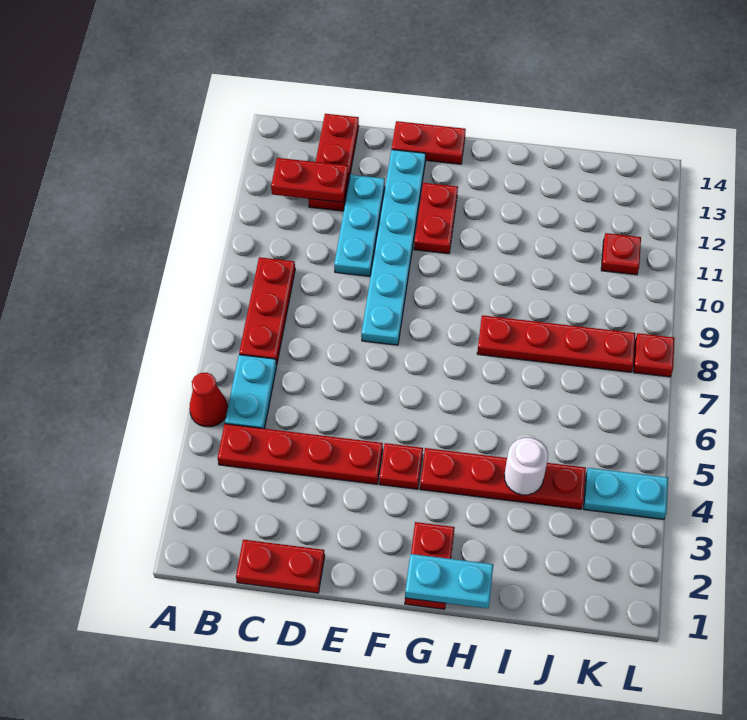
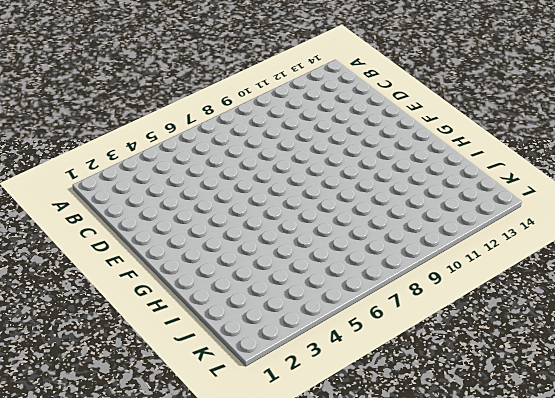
none -> red 1x1 cone [189,373,228,427]
none -> red 1x4 plate [218,424,383,484]
none -> cyan 1x2 plate [225,355,277,429]

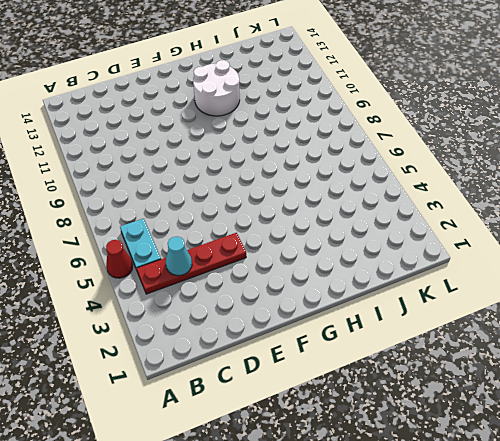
cyan 1x1 cone [166,236,192,276] -> none
white 2x2 round brick [193,60,240,116] -> none
none -> red 1x3 plate [239,257,295,365]
none -> red 1x2 plate [236,540,325,593]
none -> red 1x3 plate [309,114,359,211]

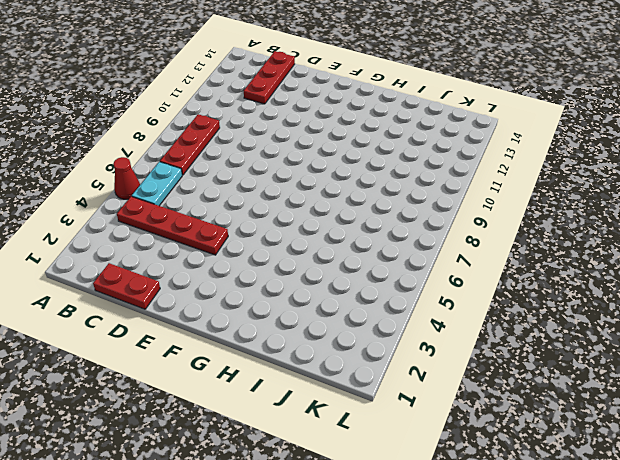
none -> cyan 1x3 plate [334,175,385,276]
none -> cyan 1x6 plate [361,150,426,345]
none -> red 1x2 plate [392,121,466,164]

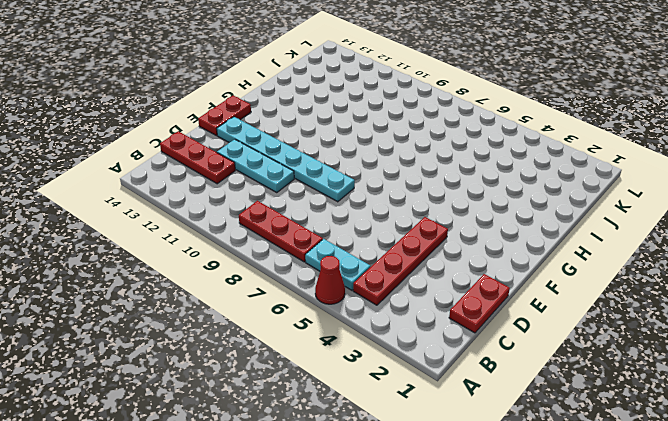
none -> red 1x1 plate [379,443,423,489]
none -> red 1x2 plate [414,183,458,254]
none -> red 1x2 plate [405,522,455,609]

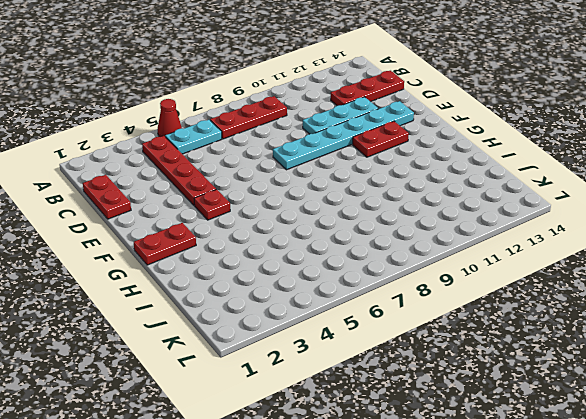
none -> red 1x2 plate [392,121,466,164]
none -> red 1x4 plate [420,448,586,509]
none -> red 1x4 plate [477,315,635,372]

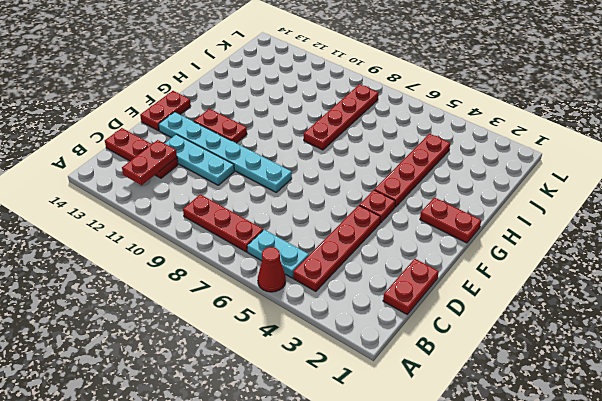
none -> cyan 1x2 plate [584,468,668,519]
none -> red 1x1 plate [601,233,641,275]
none -> red 1x1 plate [633,333,675,377]

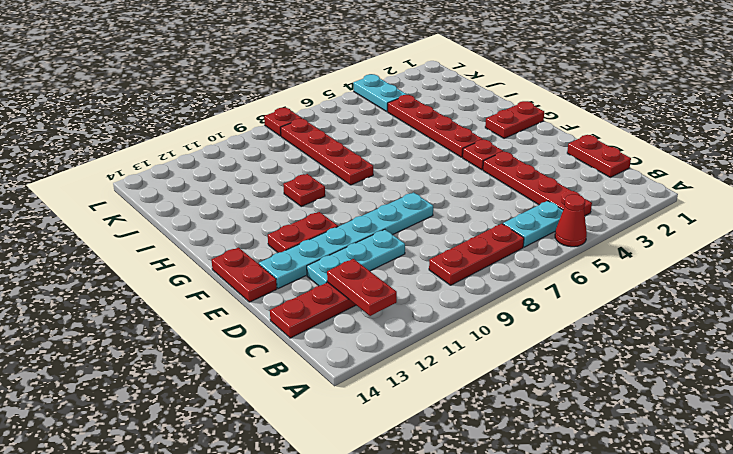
red 1x1 plate [283,174,325,206] -> red 1x1 plate moved to [601,233,641,275]
none -> cyan 1x2 plate [405,554,493,608]
none -> white 1x1 round brick [504,438,548,495]

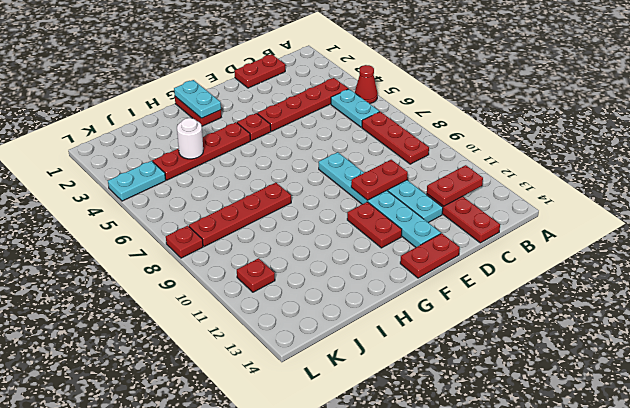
red 1x2 plate [351,160,408,200] -> none
cyan 1x2 plate [174,80,221,118] -> cyan 1x2 plate turned to [405,554,493,608]

